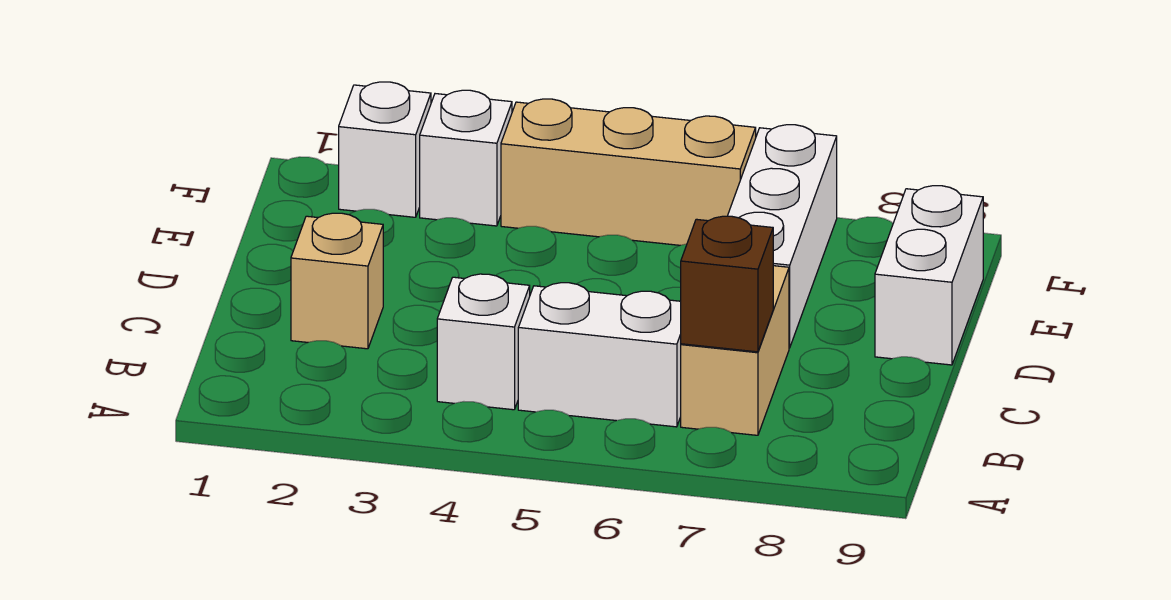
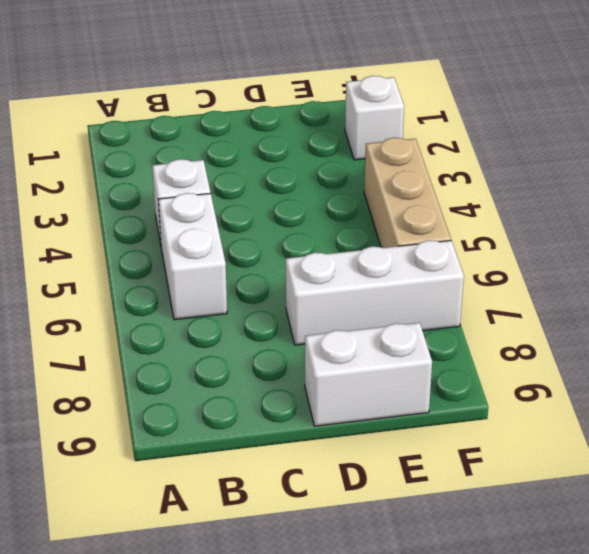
none -> tan 1x2 brick [681,266,789,435]
none -> tan 1x1 brick [291,213,383,349]

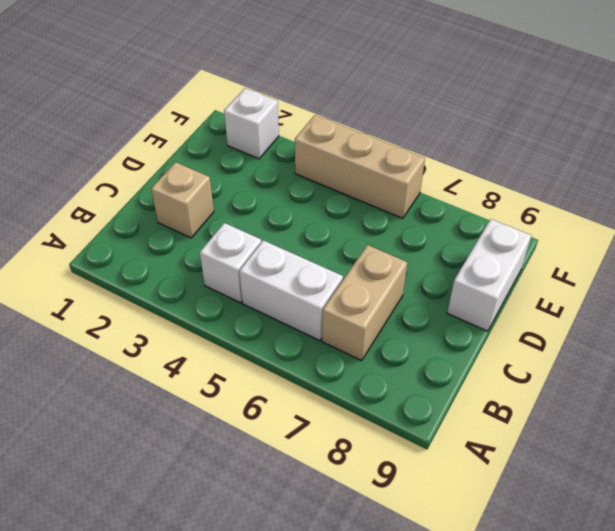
none -> white 1x3 brick [728,125,837,348]
none -> white 1x1 brick [420,90,512,226]

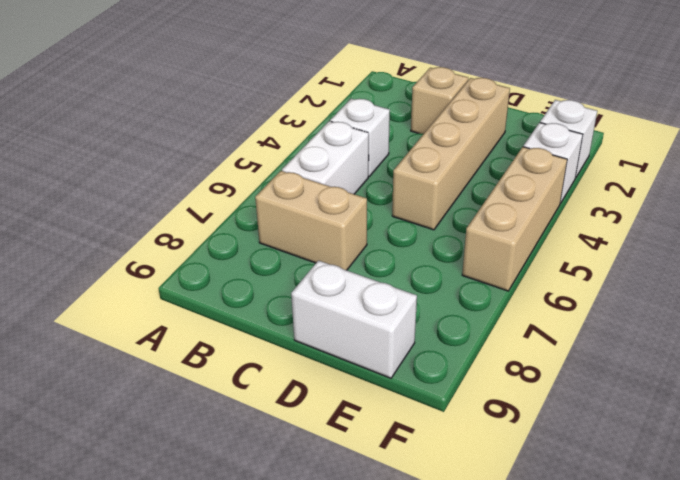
tan 1x4 brick [392,78,510,230] -> none
none -> white 1x3 brick [728,125,837,348]
none -> brown 1x1 brick [681,216,773,352]

